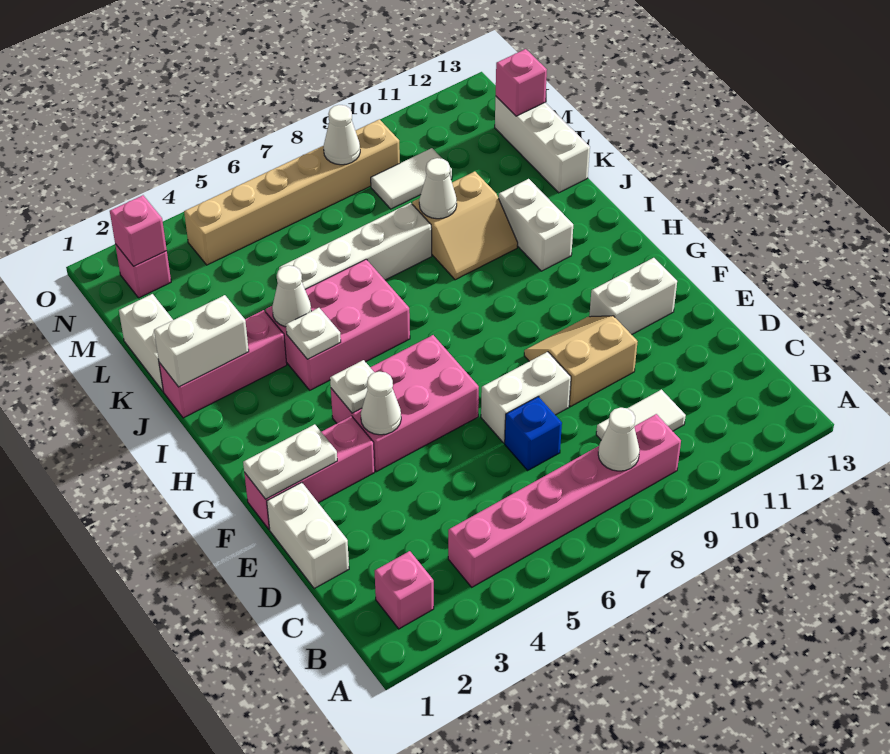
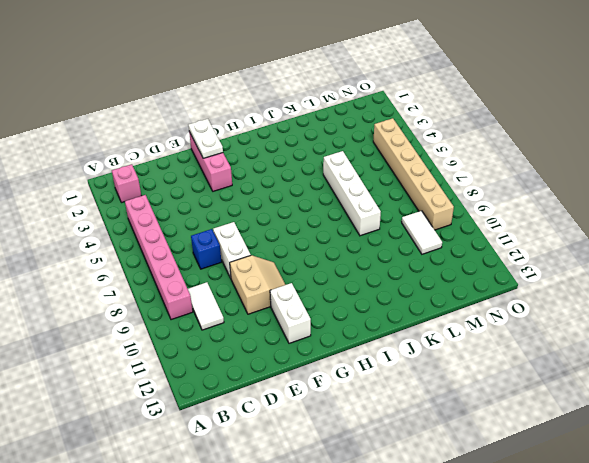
none -> white 1x2 brick [267,482,349,589]
none -> pink 2x3 brick [331,335,479,472]
none -> pink 2x3 brick [266,259,410,390]
none -> white 1x2 brick [499,179,573,271]

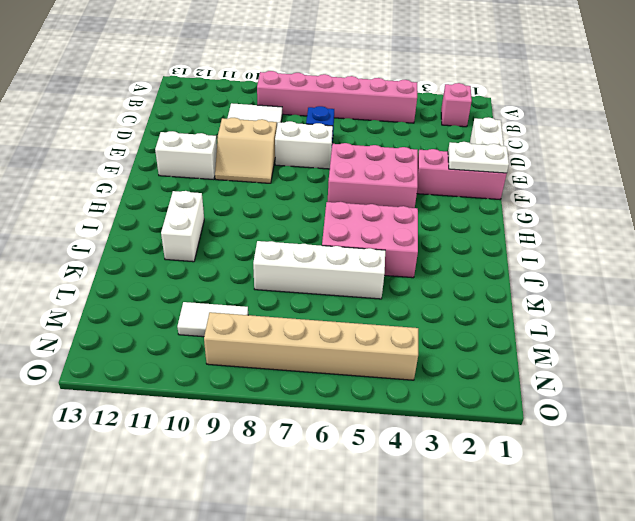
none -> pink 1x3 brick [159,310,287,418]
none -> tan 2x2 slope [412,171,518,280]
none -> white 1x2 brick [119,294,173,391]
none -> white 1x3 brick [495,97,590,193]

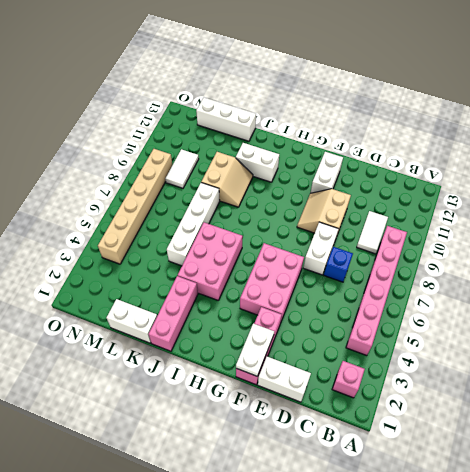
none -> pink 1x1 brick [115,244,171,298]
none -> white 1x1 cone [598,408,640,471]
none -> white 1x1 cone [361,372,401,435]
none -> white 1x1 plate [330,360,375,413]

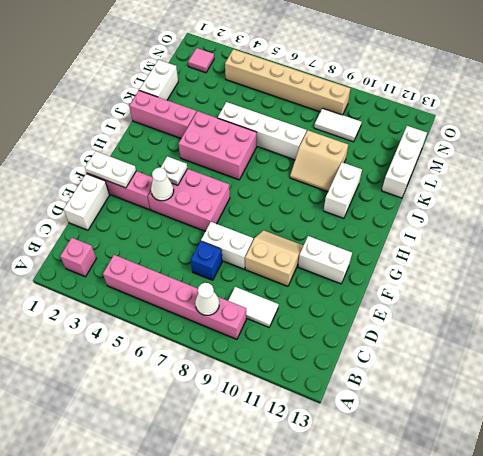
pink 1x1 tile [188,48,214,73] -> pink 1x1 brick [115,244,171,298]
none -> white 1x1 plate [286,308,341,359]
none -> white 1x2 brick [154,295,249,387]
none -> white 1x1 cone [272,265,311,327]
none -> white 1x1 cone [419,158,457,219]

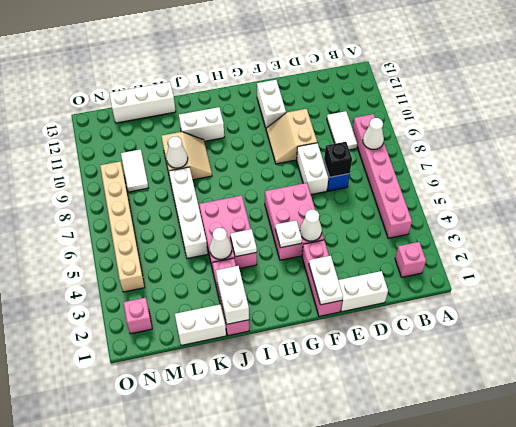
black 1x1 brick [324,142,352,177] -> none
none -> pink 1x1 brick [496,49,547,116]
none -> pink 1x1 brick [110,195,167,266]
none -> white 1x1 cone [324,105,360,165]

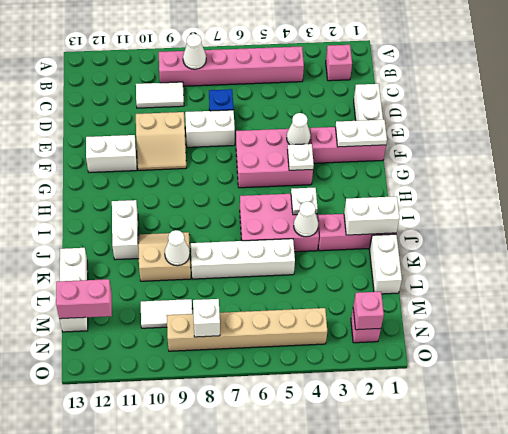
pink 1x2 brick [56,279,112,319] -> pink 1x1 brick [496,49,547,116]
white 1x1 brick [193,299,220,337] -> white 1x1 cone [324,105,360,165]

